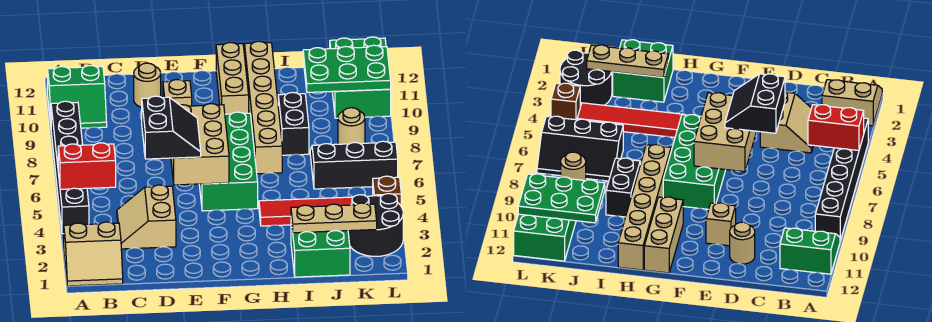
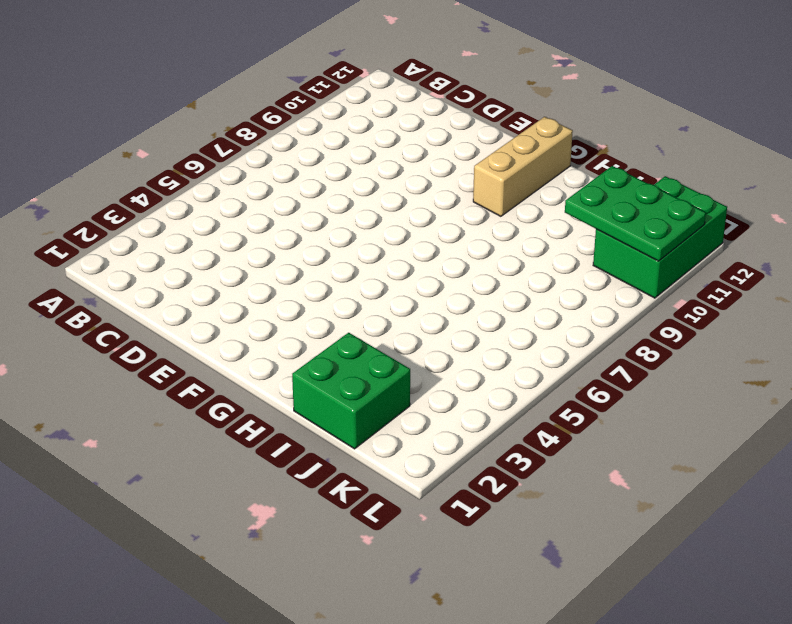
none -> tan 2x2 slope [64,222,123,286]
none -> black 1x6 brick [51,101,89,234]
none -> green 2x2 slope [48,65,107,128]

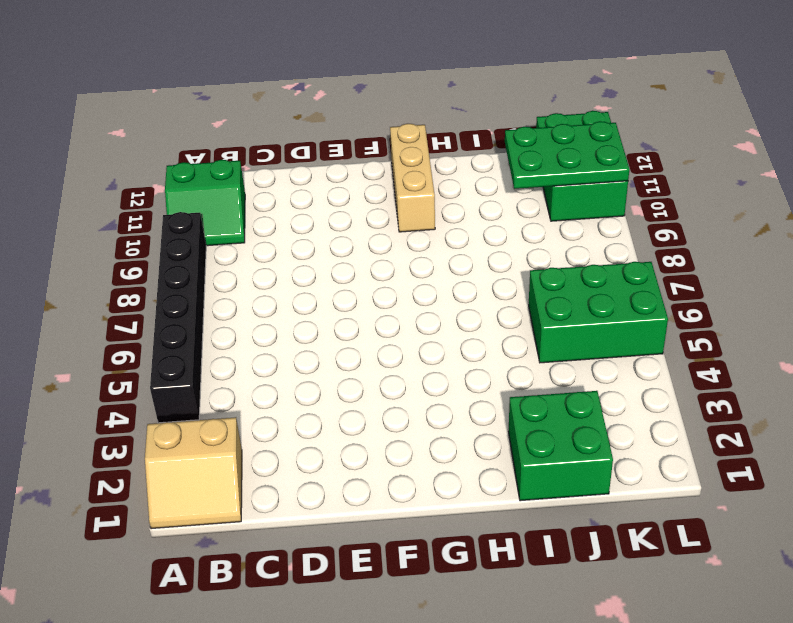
green 2x3 brick [529,262,668,363] -> black 2x3 slope [310,141,398,189]
none -> tan 2x2 slope [117,185,176,249]
none -> tan 1x1 round brick [134,63,161,107]
none -> tan 1x1 brick [163,80,192,106]

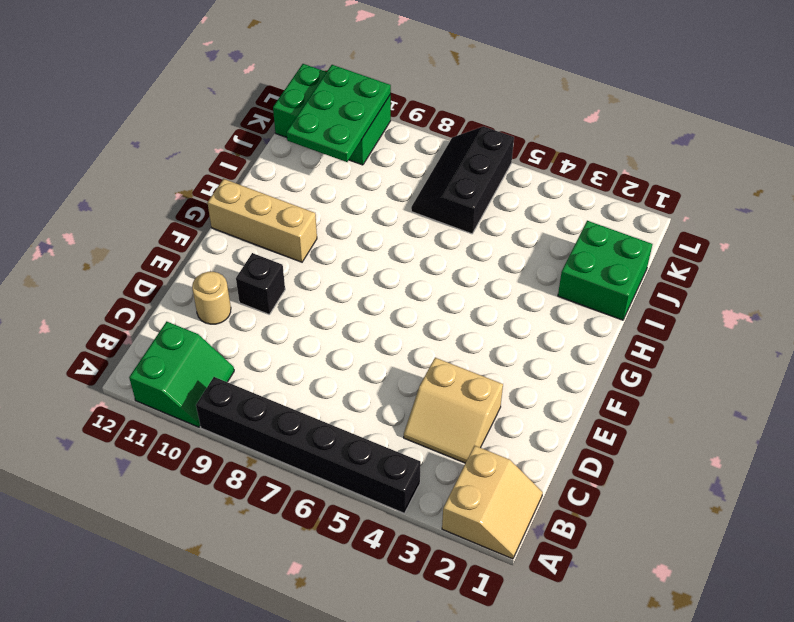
black 1x1 brick [236,253,285,314] -> tan 1x1 brick [163,80,192,106]
none -> green 2x4 brick [199,112,258,211]
none -> red 1x4 tile [259,197,353,226]
none -> tan 1x6 brick [245,41,282,174]

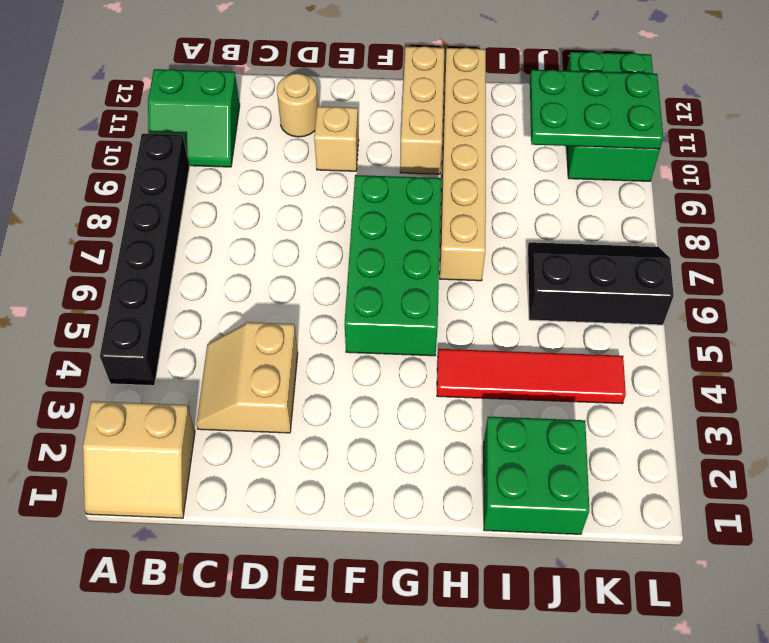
none -> black 1x2 brick [278,92,309,155]
none -> black 2x2 round brick [348,194,403,256]
none -> tan 1x1 round brick [338,108,365,144]

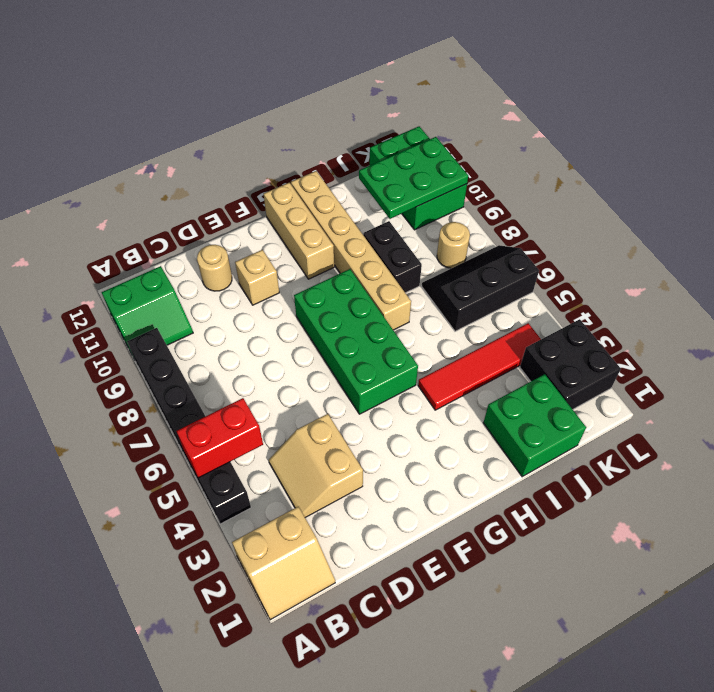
black 2x2 brick [520,319,621,409] -> black 2x2 round brick [348,194,403,256]
none -> brown 1x1 brick [373,176,401,205]
none -> tan 2x3 brick [171,104,229,185]
none -> tan 1x3 plate [291,203,377,233]

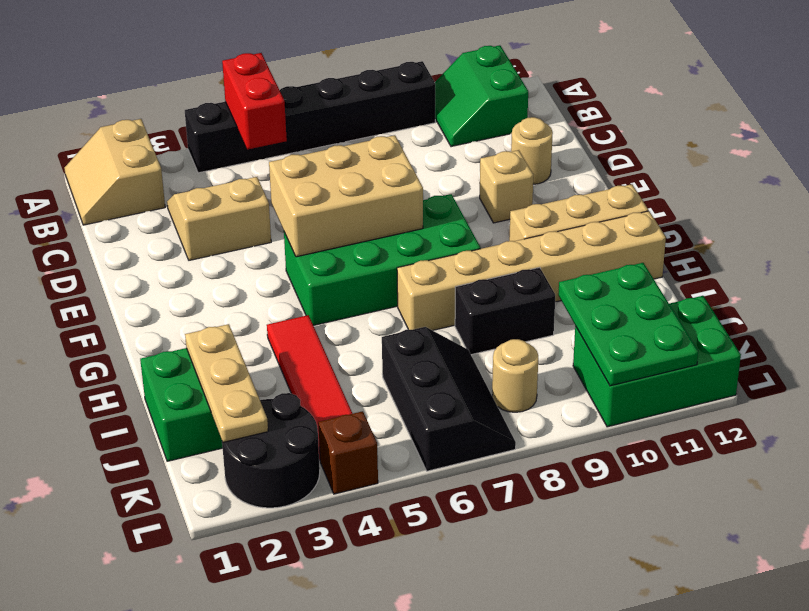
none -> black 2x2 slope [142,96,201,159]

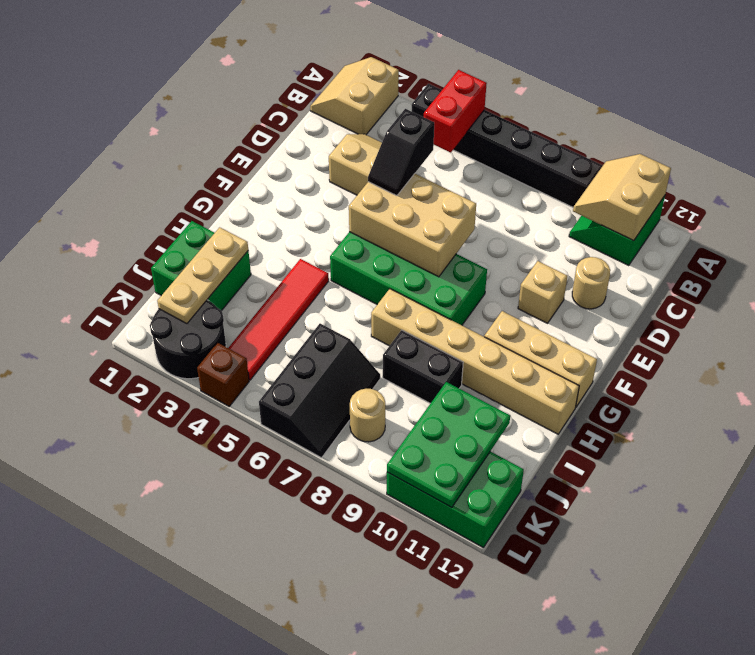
tan 2x2 slope [573,154,671,241] -> none
black 1x2 slope [368,109,434,196] -> black 2x2 slope [142,96,201,159]

